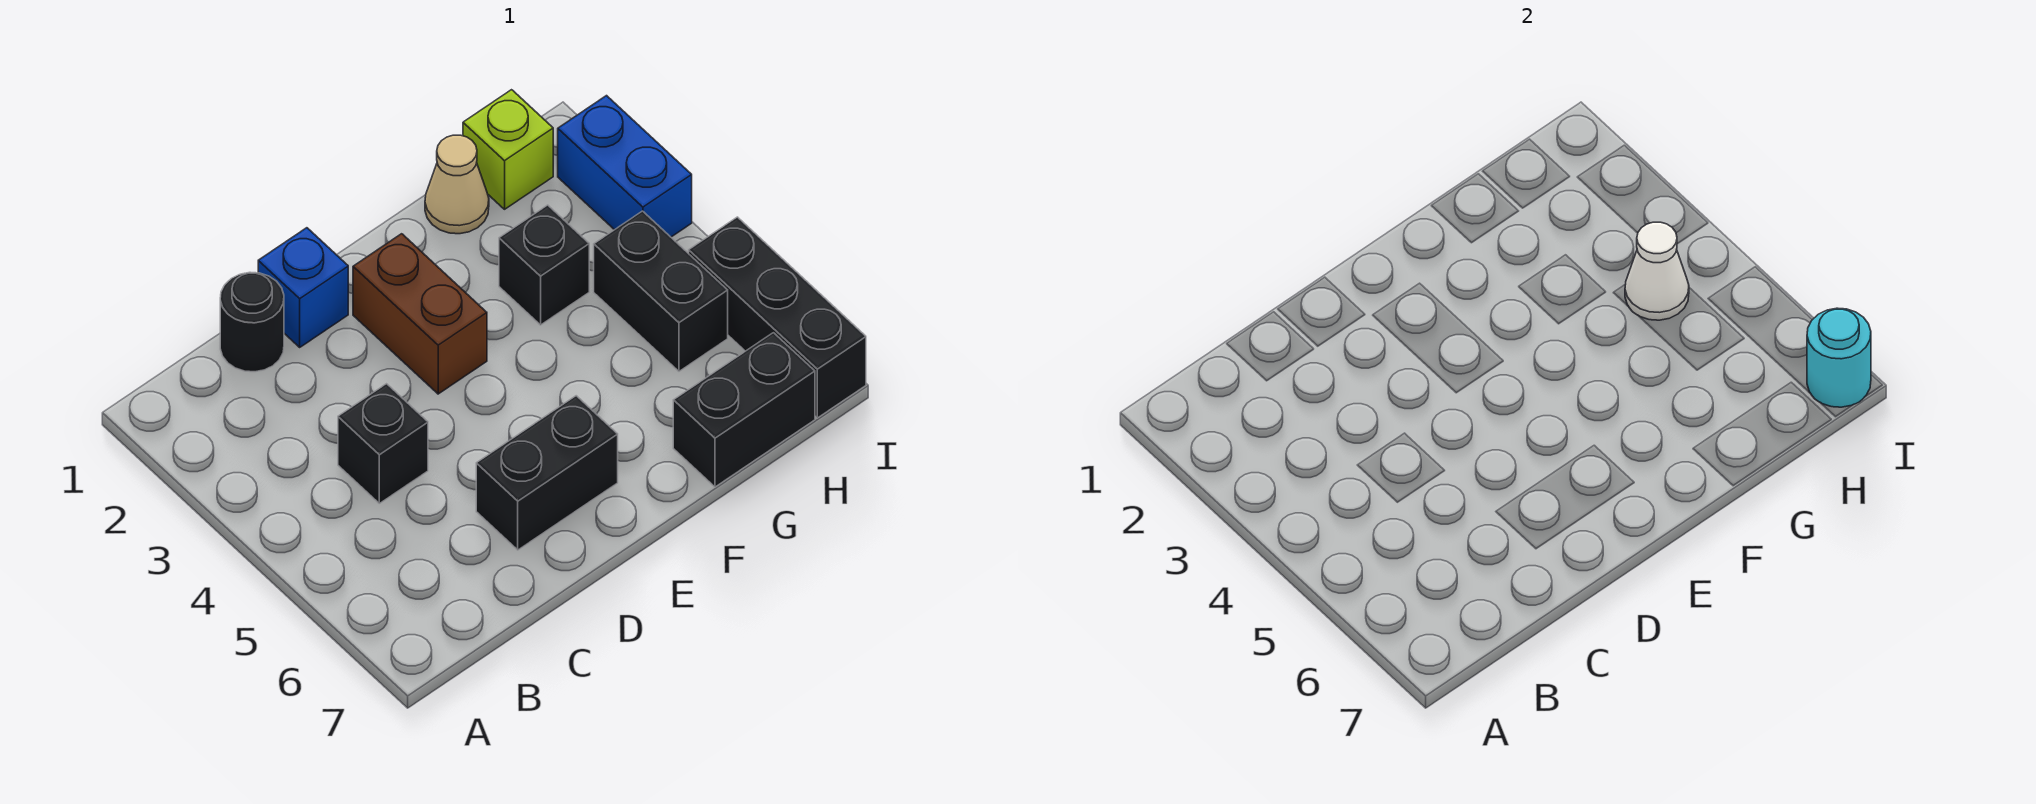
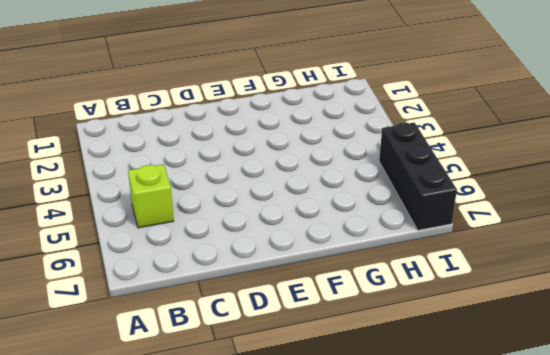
lime 1x1 brick [128,164,174,228] -> lime 1x1 brick moved to [463,90,553,209]
none -> black 1x1 round brick [220,272,284,372]
none -> black 1x1 brick [338,384,428,503]
none -> blue 1x1 brick [258,228,348,347]

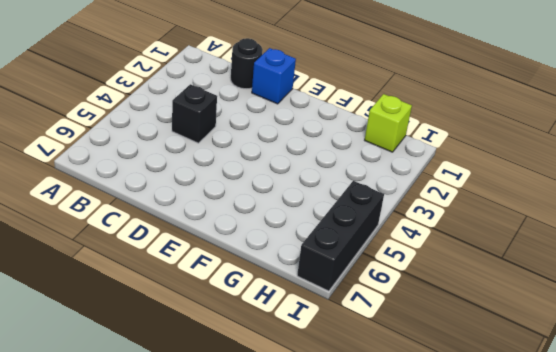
none -> black 1x2 brick [476,396,618,550]
none -> brown 1x2 brick [353,234,487,394]
none -> tan 1x1 cone [425,135,489,234]

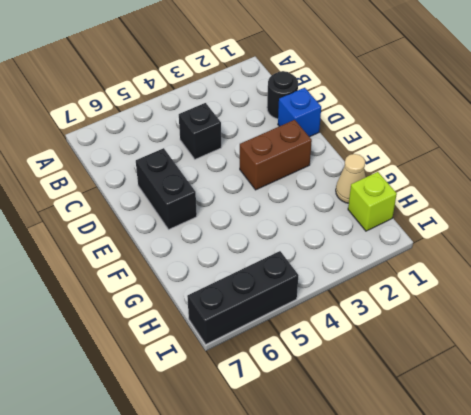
none -> black 1x1 brick [499,205,589,325]
none -> black 1x2 brick [673,333,815,487]
none -> black 1x2 brick [594,211,728,371]

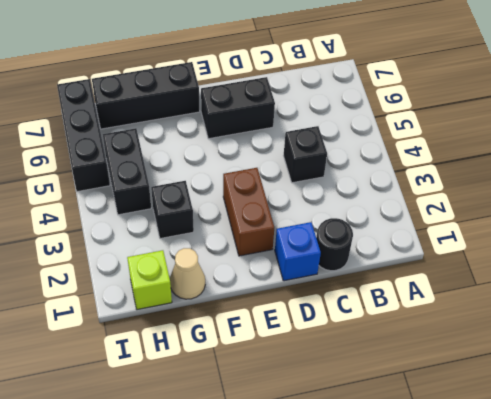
black 1x3 brick [92,62,200,129] -> black 1x2 brick [673,333,815,487]
none -> blue 1x2 brick [558,96,692,237]
none -> white 1x1 cone [1625,222,1689,320]
none -> cyan 1x1 round brick [1807,308,1871,407]

